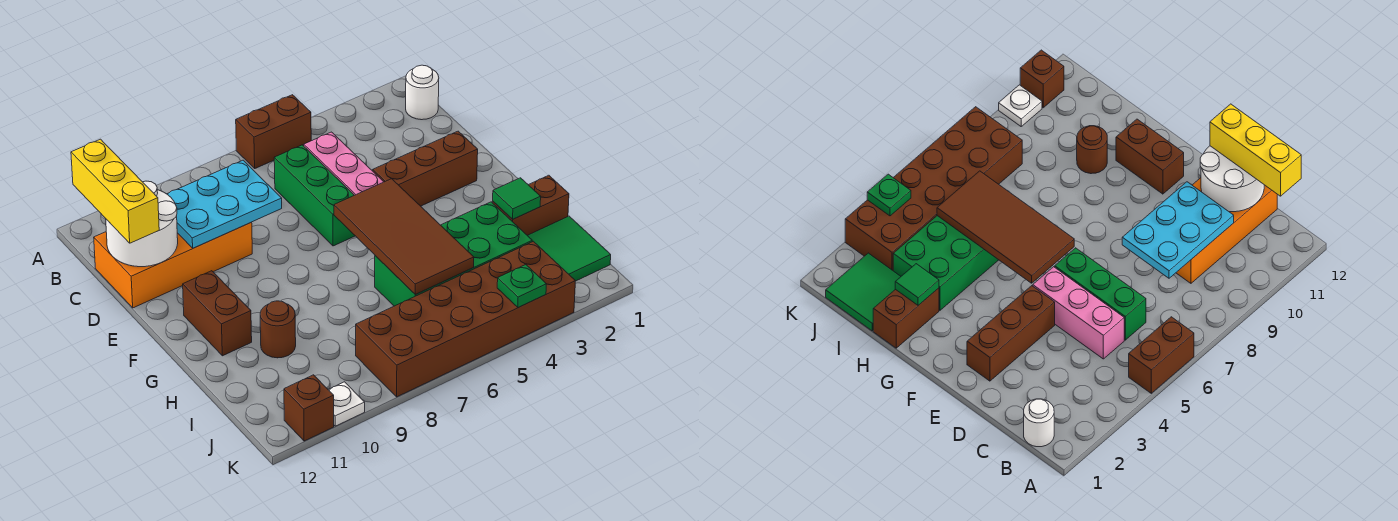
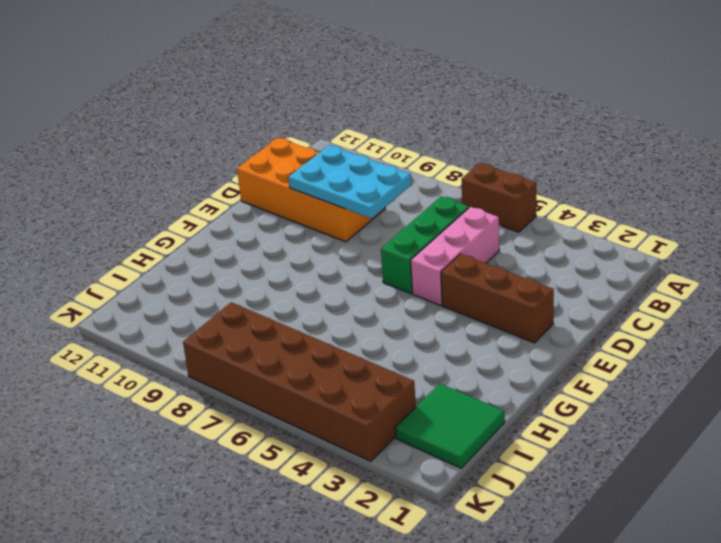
none -> white 1x1 round brick [406,65,439,120]
none -> brown 1x2 brick [183,271,252,356]
none -> brown 1x2 brick [493,175,569,235]

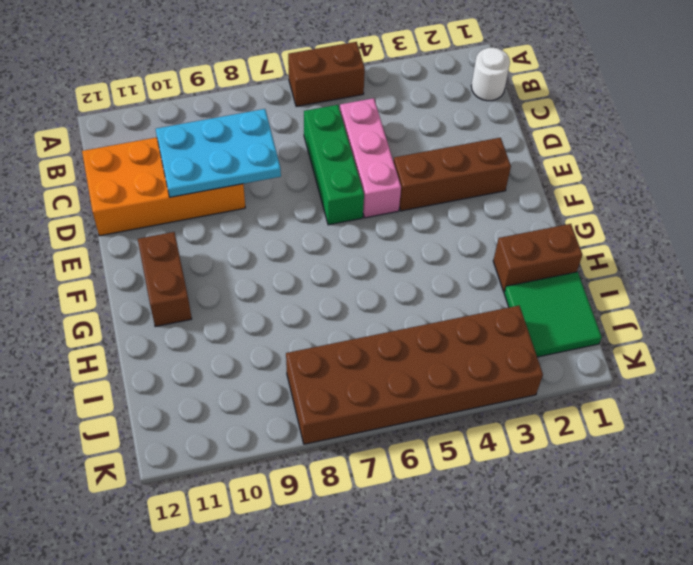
none -> green 2x4 brick [375,202,532,306]
none -> brown 1x1 round brick [260,301,296,358]
none -> white 1x1 plate [328,382,365,426]

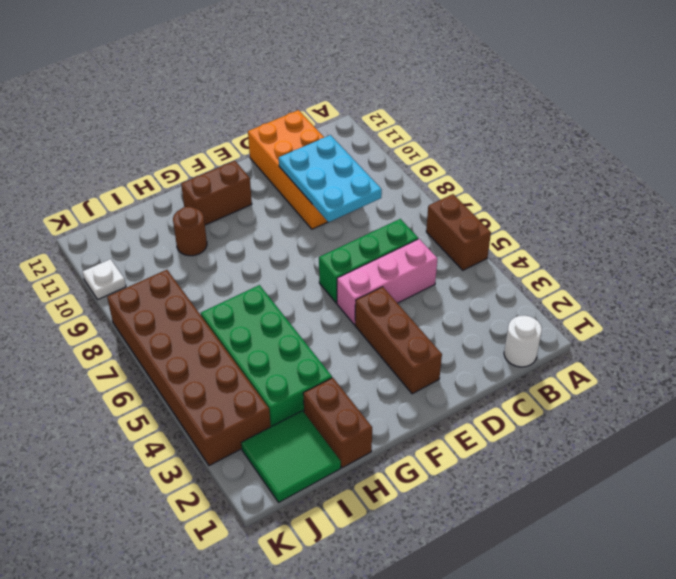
none -> brown 1x1 brick [284,375,334,441]
none -> white 2x2 round brick [106,181,178,267]
none -> brown 2x4 tile [334,179,474,295]

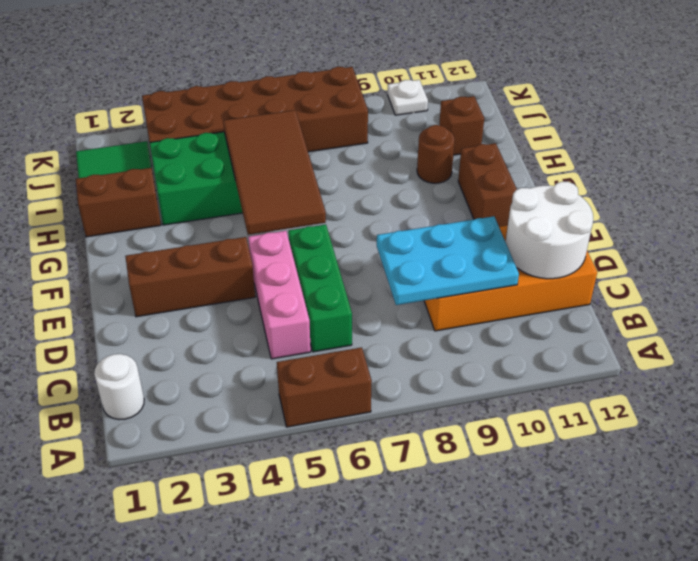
brown 1x1 brick [439,96,484,155] -> brown 1x1 brick moved to [284,375,334,441]
none -> green 1x1 tile [493,178,541,219]
none -> green 1x1 plate [497,265,546,308]
none -> yellow 1x3 brick [71,139,159,243]

